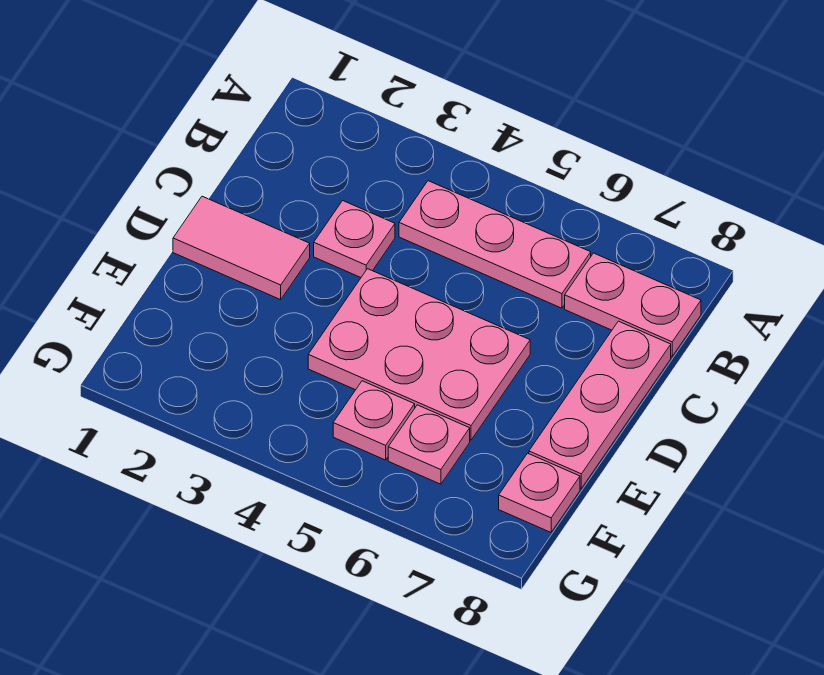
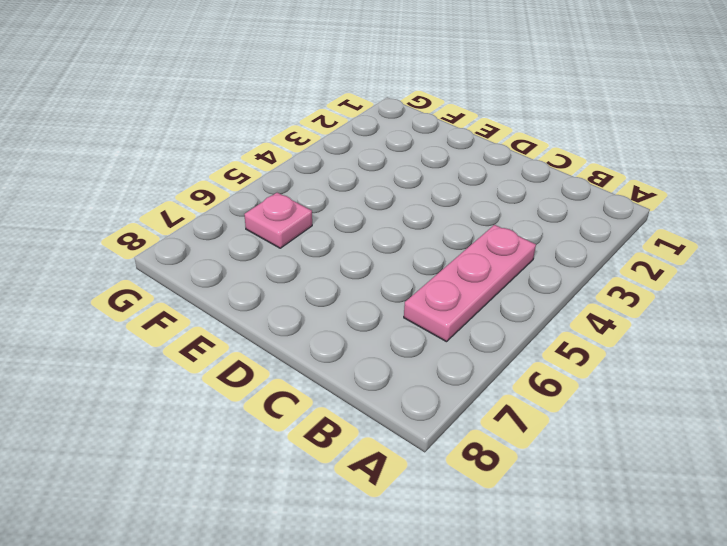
none -> pink 1x2 plate [565,253,701,356]
none -> pink 1x1 plate [314,201,395,277]

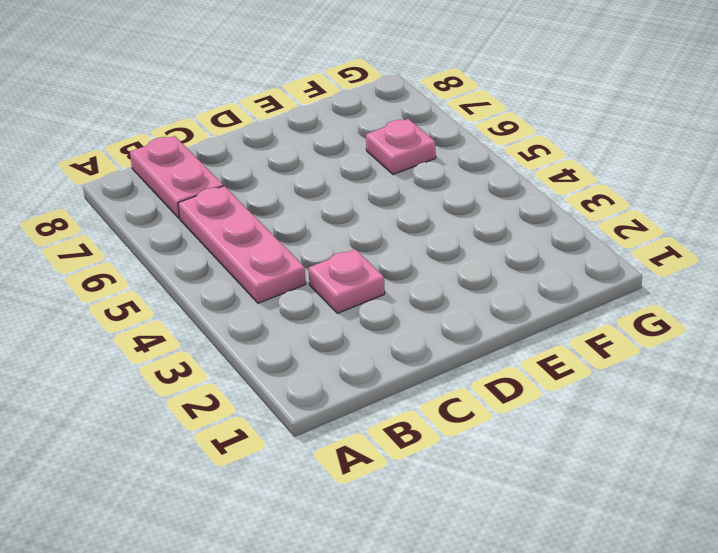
none -> pink 1x3 plate [529,321,671,488]
none -> pink 1x2 tile [173,196,310,300]

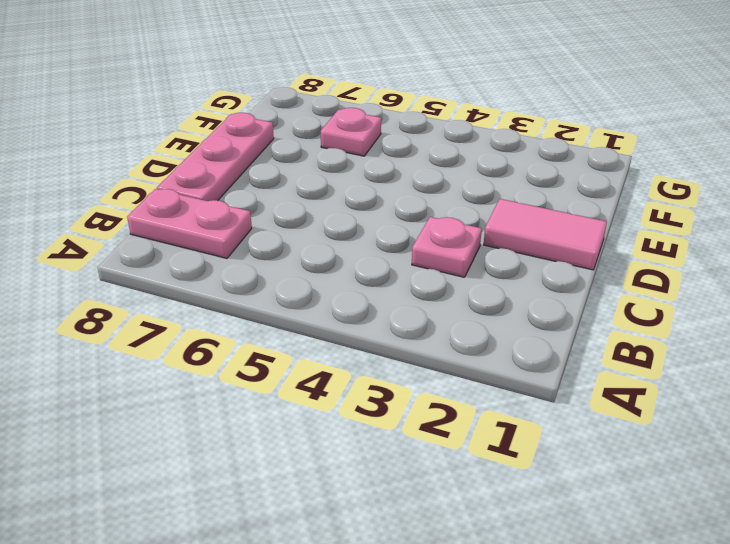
none -> pink 1x3 plate [399,181,591,308]
none -> pink 2x3 plate [308,269,530,440]

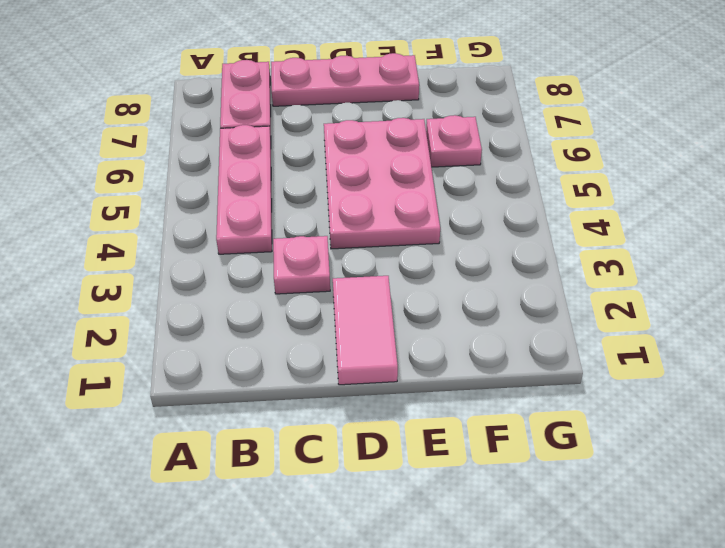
none -> pink 1x1 plate [333,381,415,460]
none -> pink 1x1 plate [499,453,580,532]

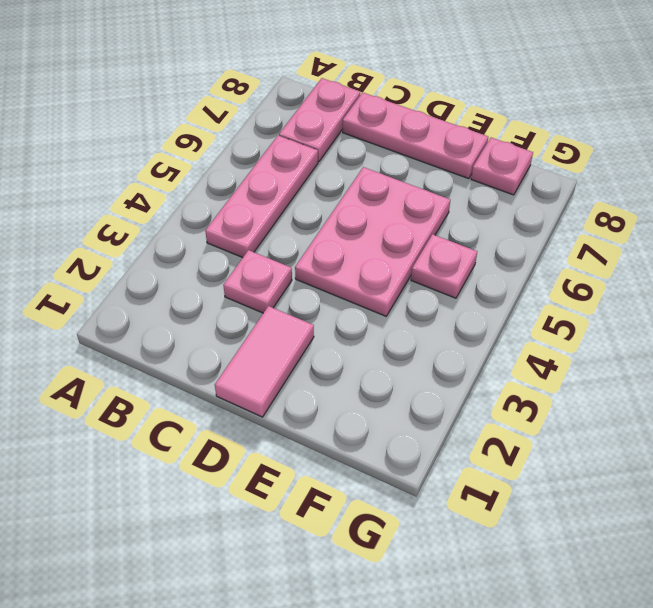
none -> pink 1x1 plate [388,405,470,484]

